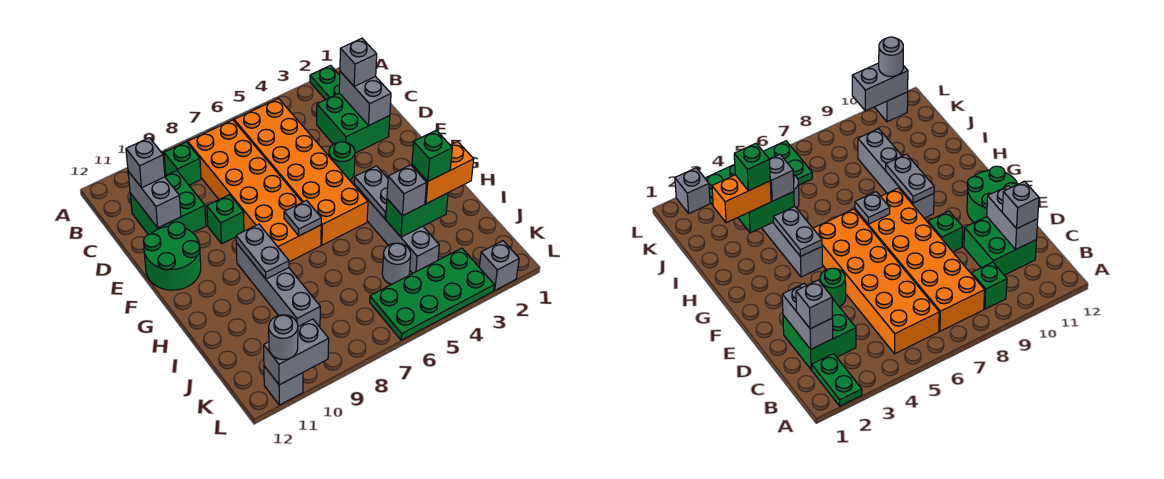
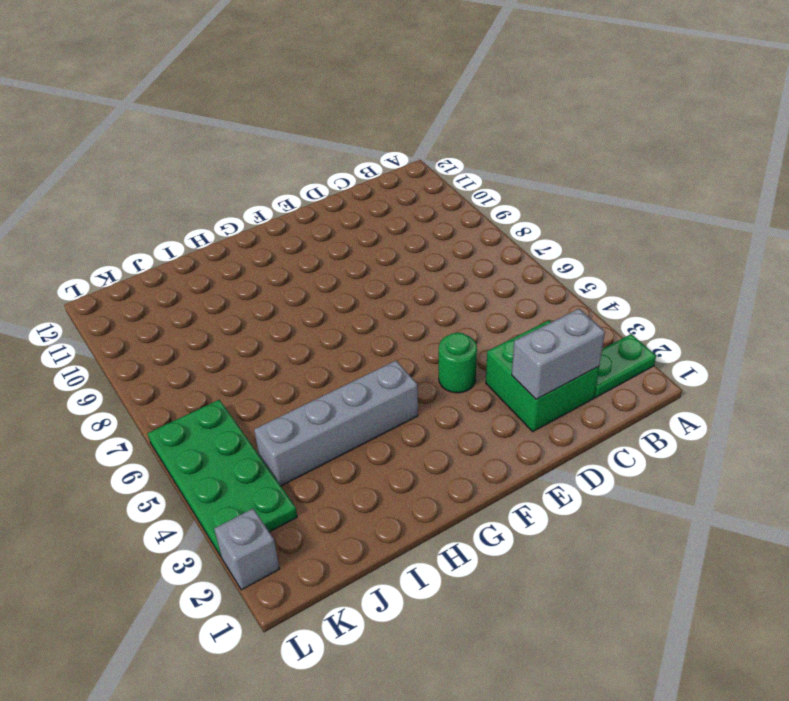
none -> orange 2x6 brick [234,99,368,245]
none -> orange 2x6 brick [188,120,321,262]
none -> green 1x1 brick [164,142,201,185]

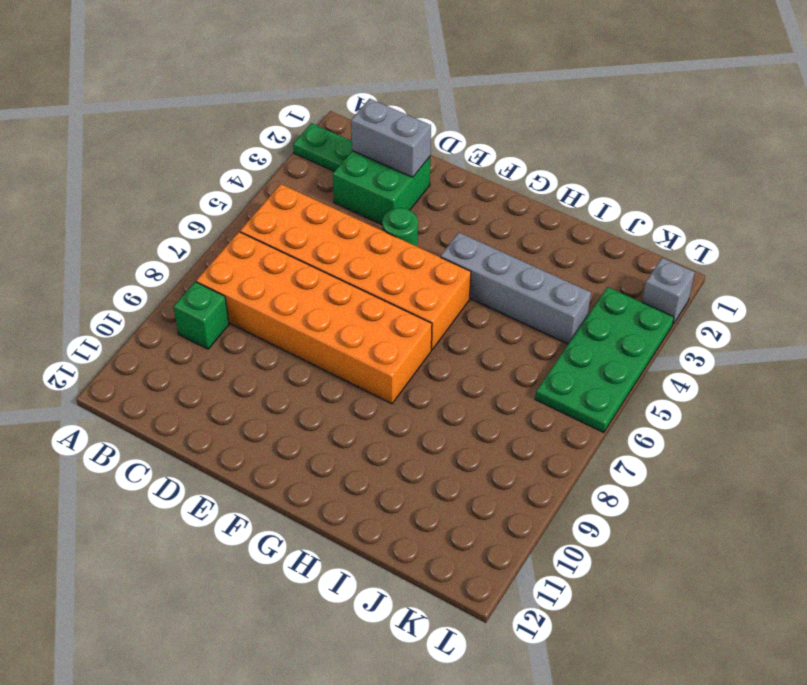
none -> green 2x2 brick [130,171,206,235]
none -> green 1x1 brick [207,195,244,244]
none -> green 2x2 round brick [144,222,201,290]

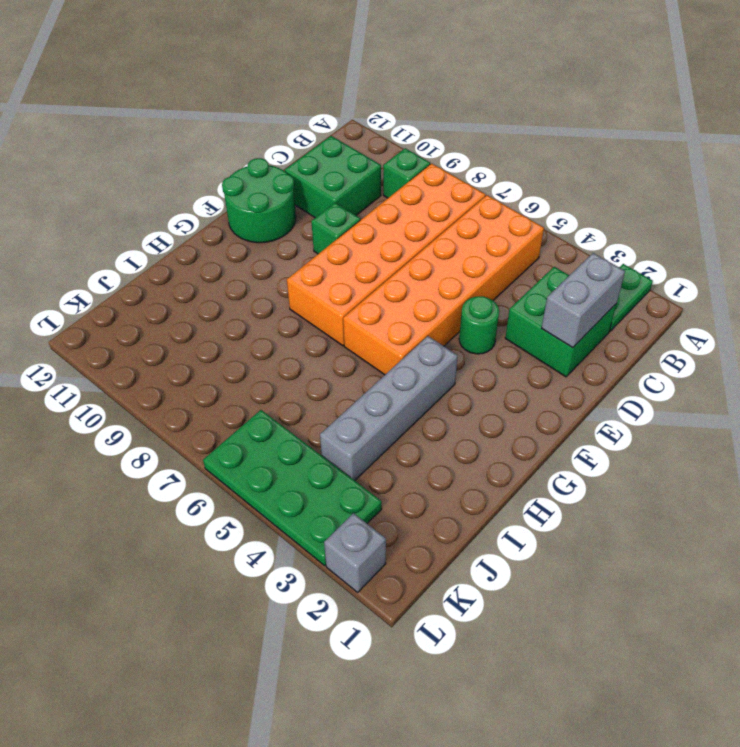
none -> grey 1x4 brick [236,243,320,327]
none -> grey 1x1 round brick [382,243,411,285]
none -> grey 1x1 brick [264,366,303,405]

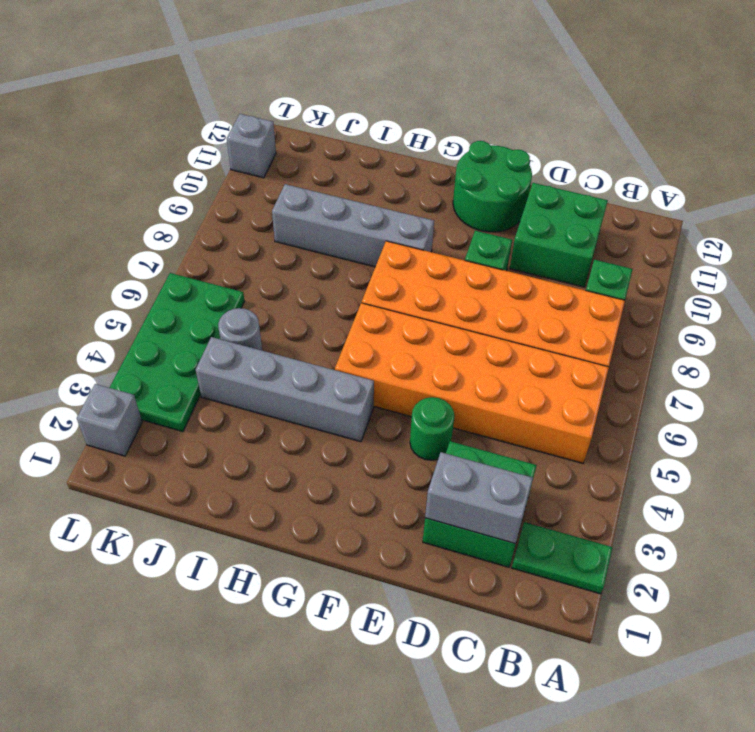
none -> grey 1x2 brick [128,171,181,228]
none -> grey 1x2 plate [354,166,388,219]
none -> grey 1x1 plate [284,201,321,236]

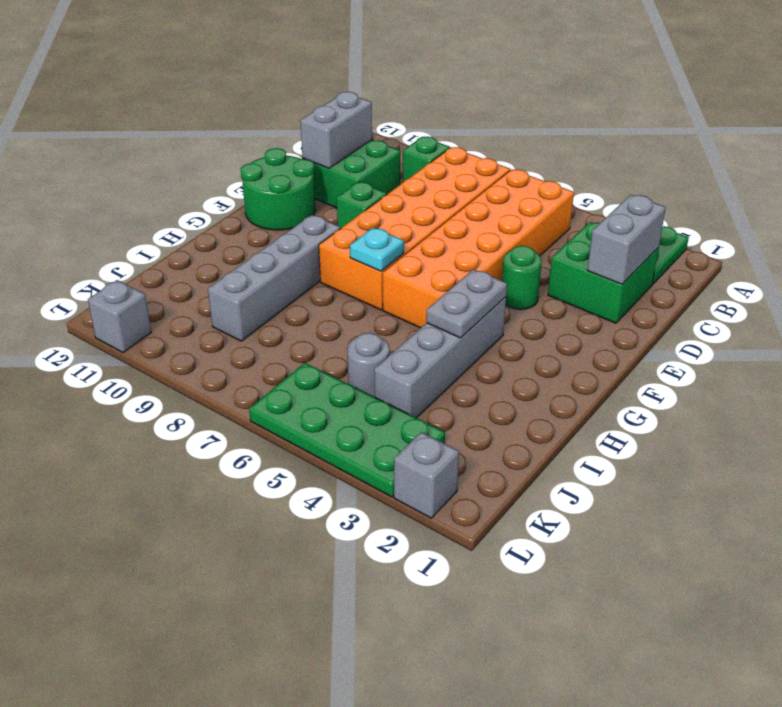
cyan 1x1 plate [350,228,404,271] -> grey 1x1 plate [284,201,321,236]
none -> grey 1x2 plate [236,224,289,279]
none -> green 1x2 brick [386,193,448,237]
none -> grey 1x2 brick [264,319,329,385]

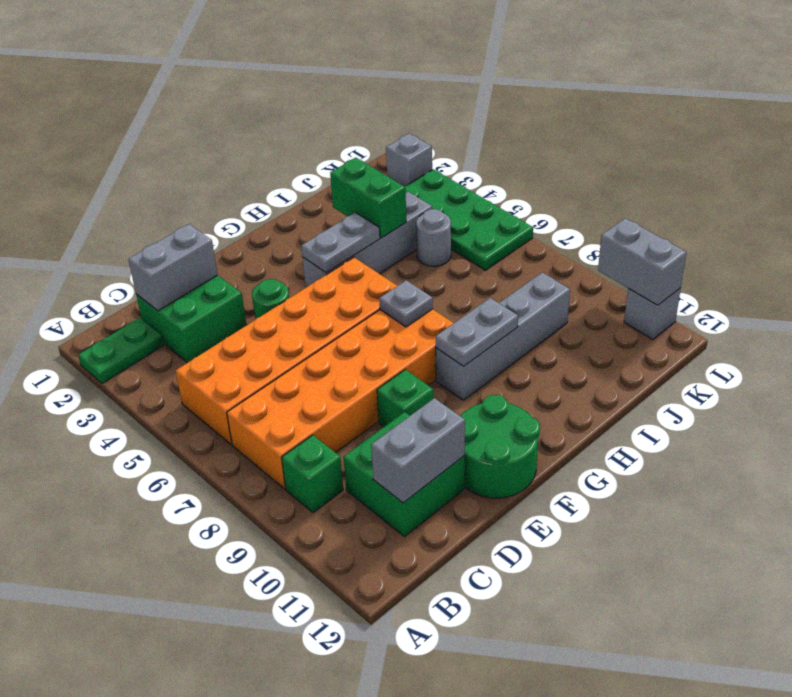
none -> grey 1x1 brick [340,38,377,87]
none -> grey 1x1 brick [126,138,165,188]
none -> orange 1x2 brick [412,142,474,204]

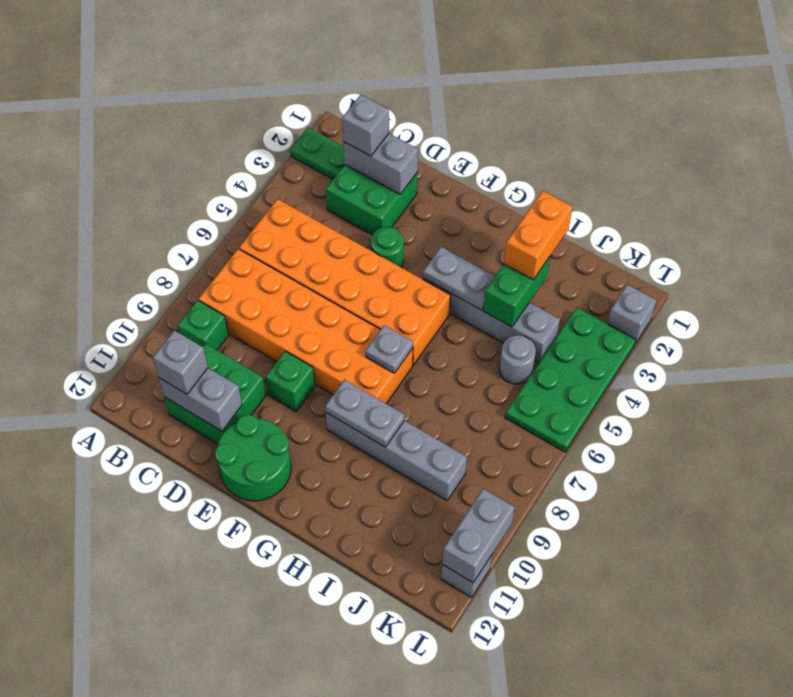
none -> grey 1x1 brick [387,165,427,216]
none -> grey 1x1 round brick [269,315,298,360]
none -> green 1x1 brick [412,130,452,181]

